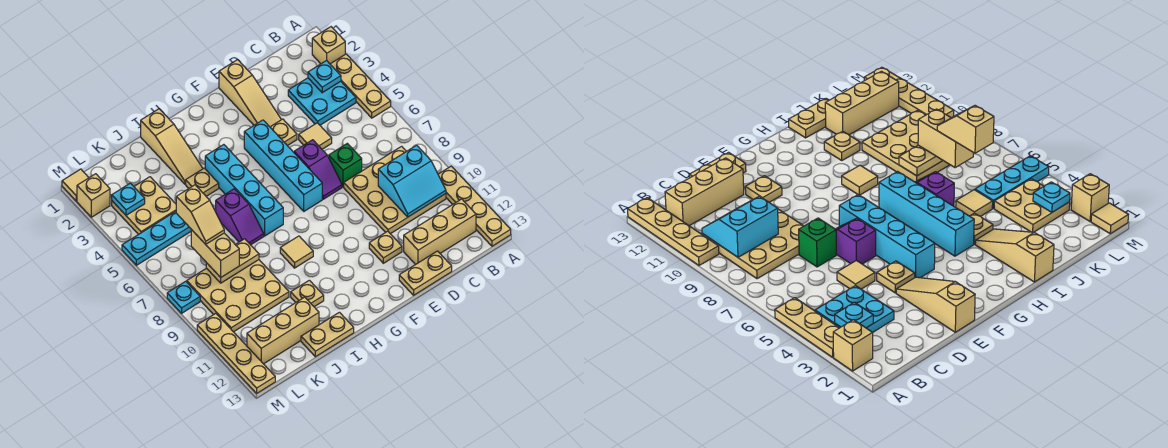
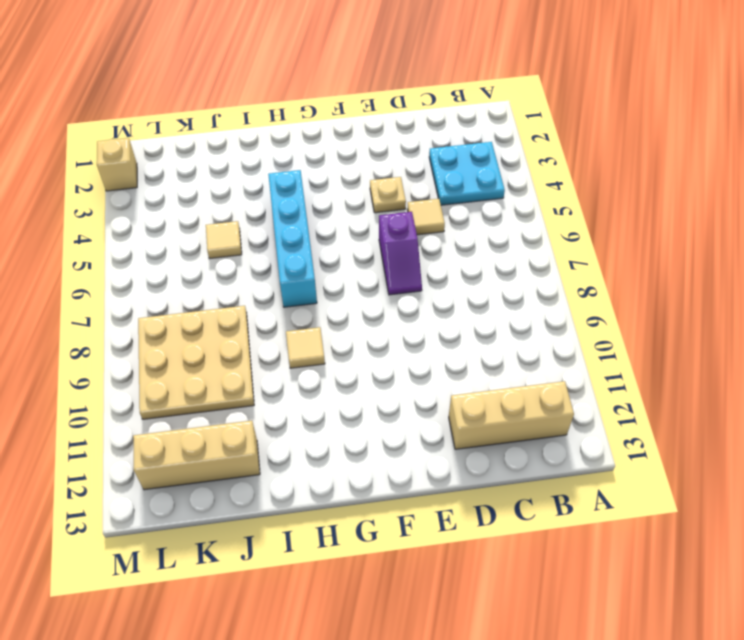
none -> tan 1x1 brick [312,27,345,64]
none -> tan 1x3 plate [330,54,391,118]
none -> tan 1x4 plate [438,166,511,246]
none -> tan 3x3 plate [344,146,446,234]

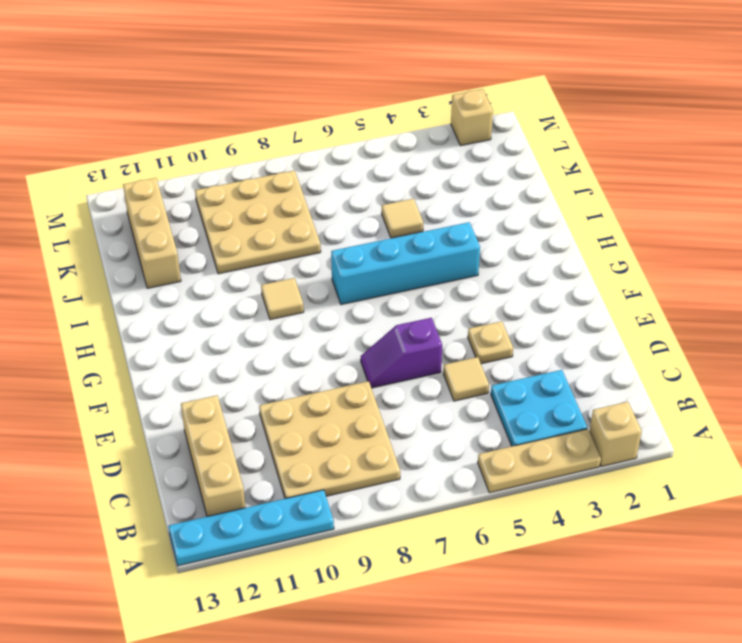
cyan 1x4 plate [168,490,334,566] -> tan 1x4 plate [438,166,511,246]
none -> green 1x1 brick [329,143,362,187]
none -> tan 1x2 plate [399,251,452,295]
none -> tan 1x3 slope [219,60,281,127]
none -> tan 1x1 plate [369,231,402,263]

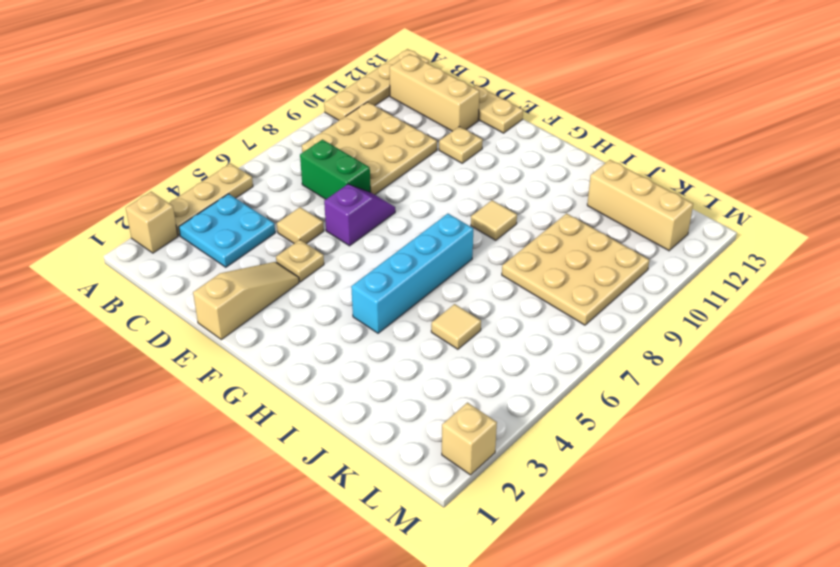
green 1x2 brick [300,140,371,199] -> green 1x1 brick [329,143,362,187]
none -> cyan 1x4 brick [244,120,322,211]
none -> tan 1x3 slope [141,109,203,184]
none -> tan 1x1 plate [186,168,219,196]
none -> purple 1x2 slope [216,189,264,245]

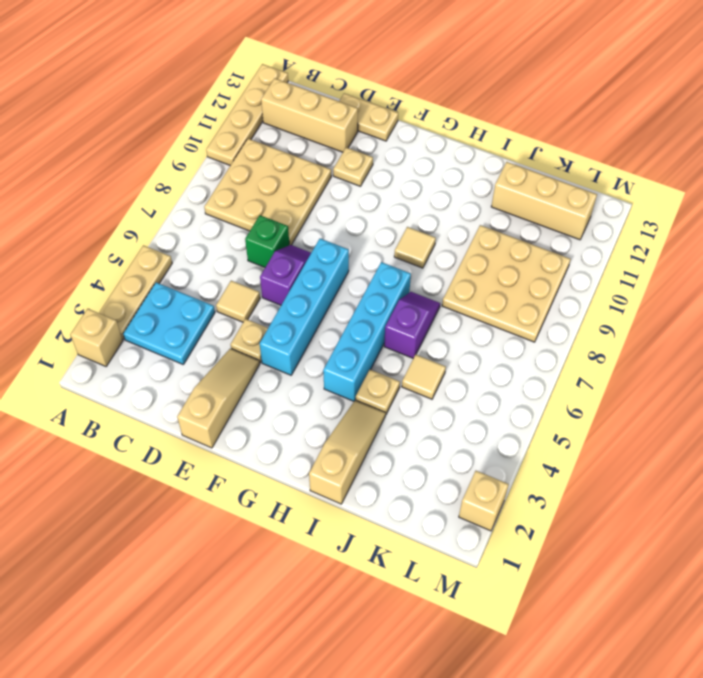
none -> tan 1x1 plate [291,280,324,307]
none -> tan 1x2 plate [301,312,354,357]
none -> tan 2x2 plate [112,177,176,235]
none -> cyan 1x3 plate [122,211,191,265]

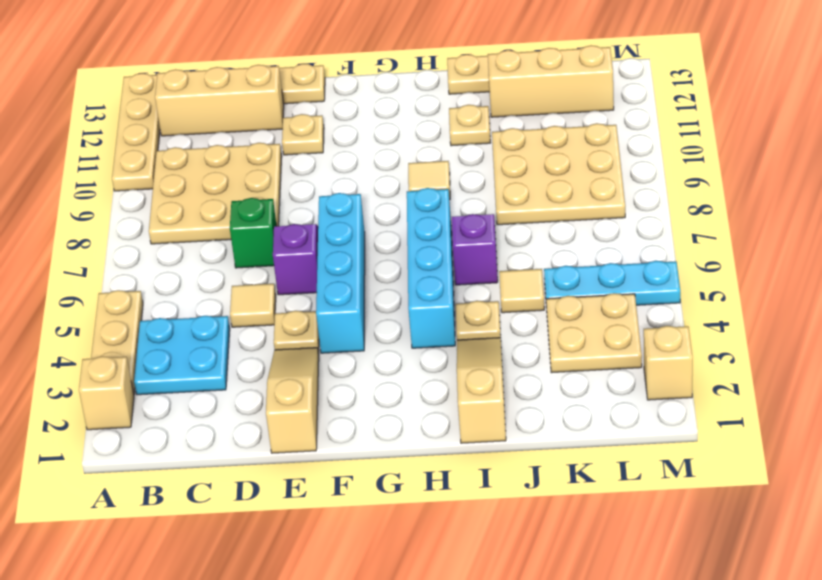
none -> tan 1x1 tile [62,169,89,201]
none -> cyan 1x1 plate [167,281,200,313]
none -> tan 1x4 plate [197,313,275,393]
none -> cyan 1x1 plate [308,60,341,93]

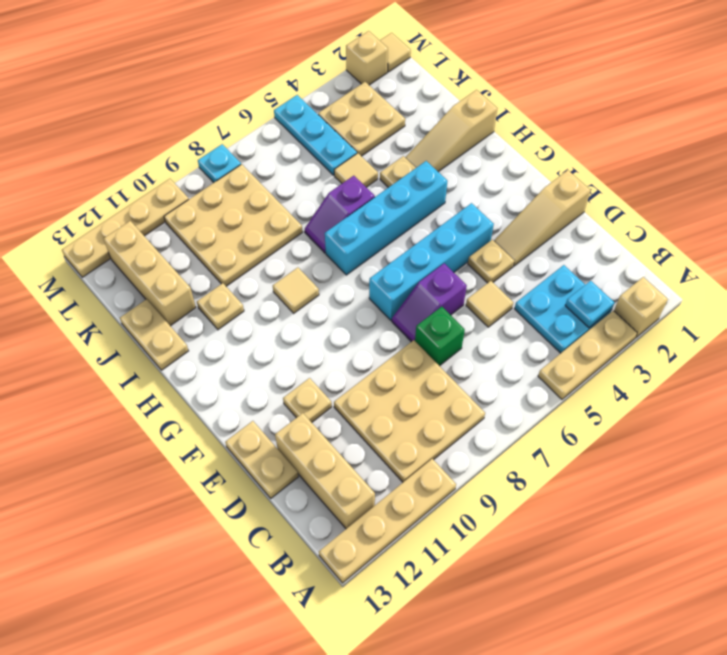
none -> cyan 2x2 slope [378,145,446,217]
none -> tan 1x2 plate [206,239,259,283]
none -> cyan 1x1 plate [112,183,145,215]
none -> tan 1x2 brick [191,230,239,277]

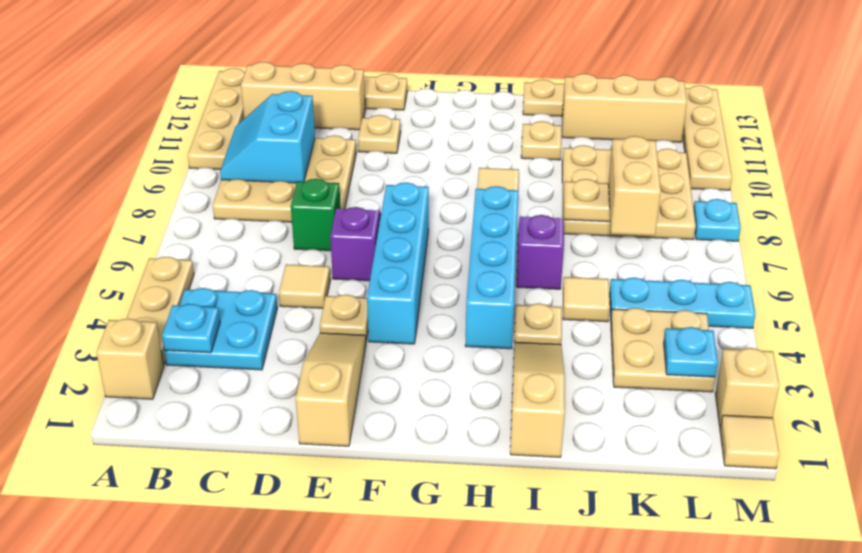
cyan 2x2 slope [220,91,315,183] -> cyan 2x2 slope turned to [378,145,446,217]
none -> tan 1x2 slope [176,185,224,244]

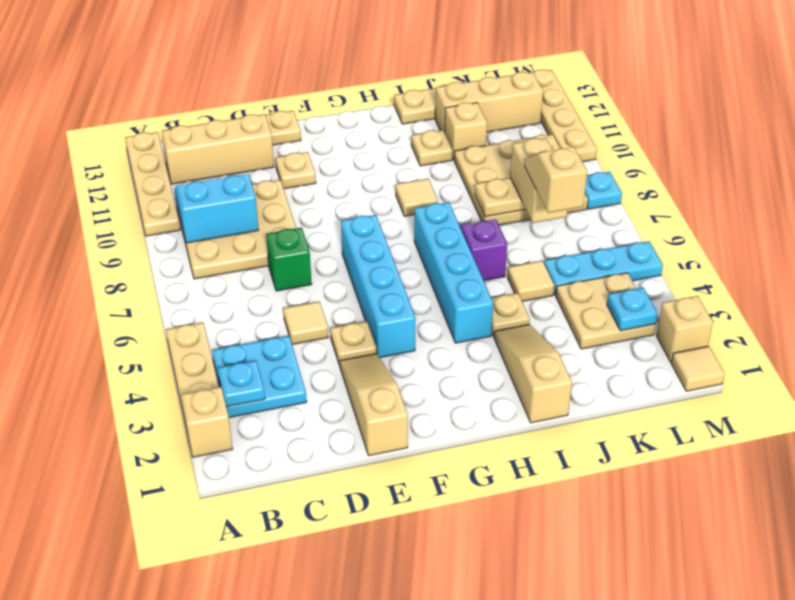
tan 1x1 brick [445,102,487,159] -> none
none -> purple 1x2 slope [294,140,342,199]

